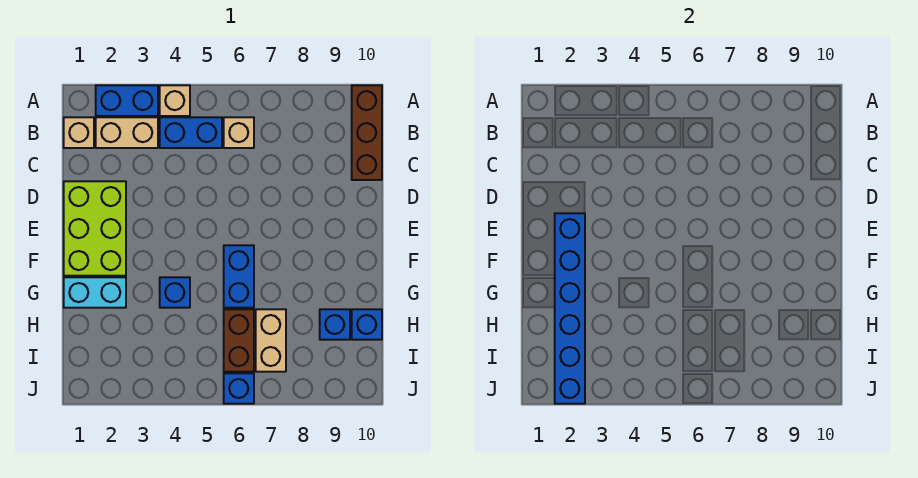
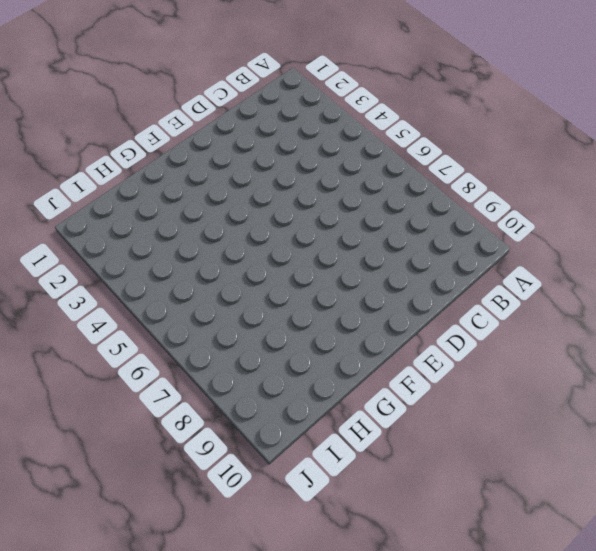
none -> blue 1x2 brick [96,85,158,116]
none -> tan 1x1 brick [160,85,190,116]
none -> brown 1x3 brick [352,85,382,180]

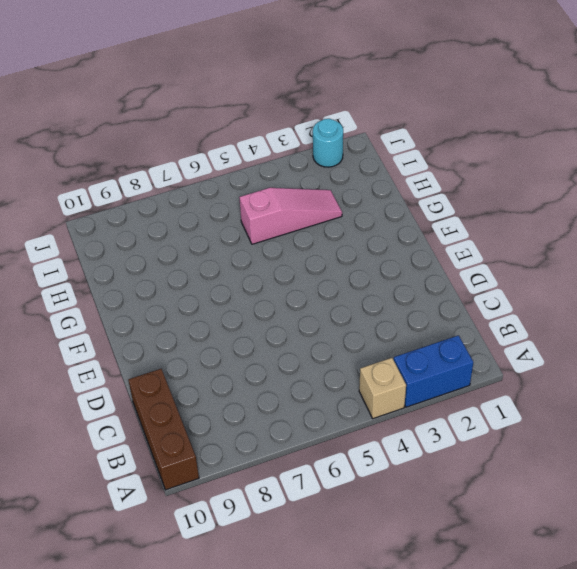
pink 1x3 slope [239,188,342,244] -> none
cyan 1x1 round brick [313,119,343,167] -> none
none -> tan 1x1 brick [64,117,94,148]
none -> tan 1x2 brick [96,117,158,148]
none -> blue 1x2 brick [160,117,222,148]

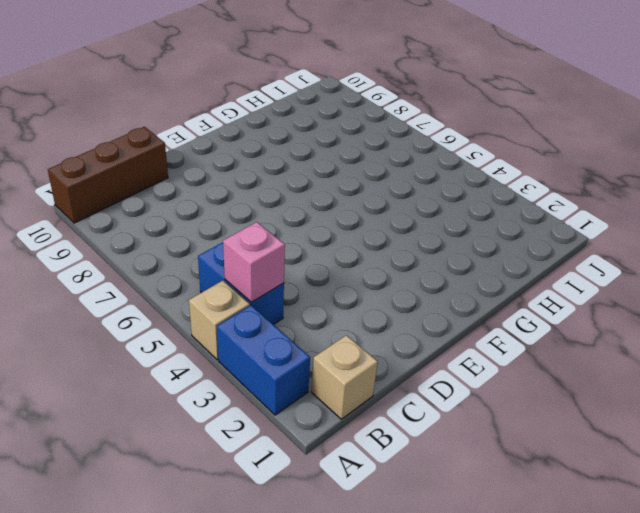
pink 1x1 brick [223,222,285,302] -> none
none -> tan 1x2 brick [96,117,158,148]
none -> tan 1x1 brick [224,117,254,148]
none -> lime 2x3 brick [64,181,126,276]

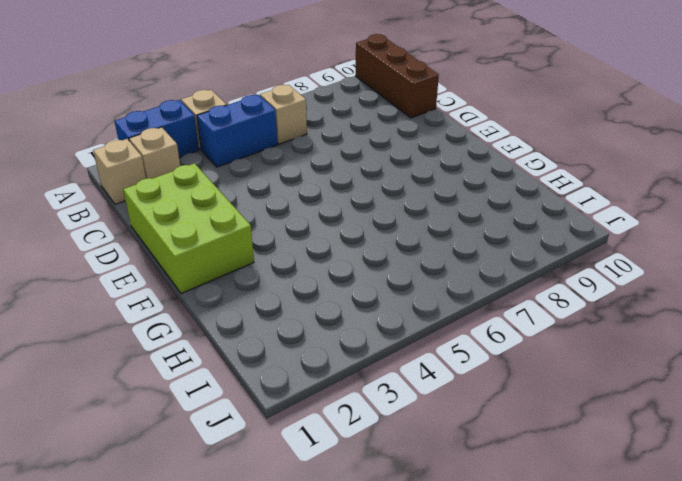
tan 1x1 brick [129,127,180,179] -> tan 1x2 brick [96,117,158,148]
none -> blue 1x2 brick [224,245,254,308]
none -> cyan 1x2 brick [64,277,126,308]
none -> blue 1x1 brick [160,277,190,308]

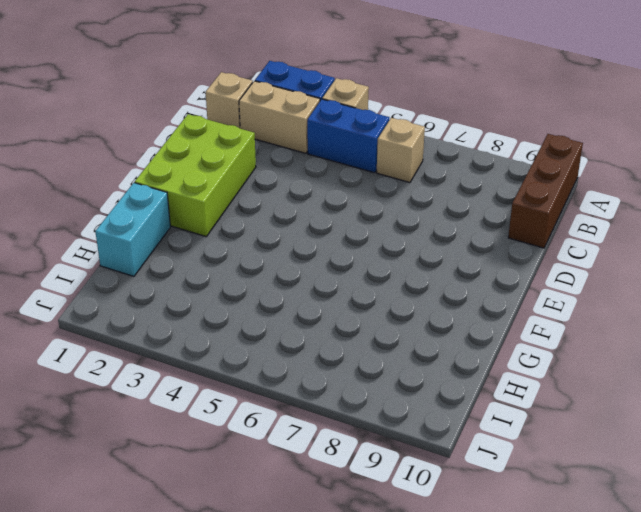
cyan 1x2 brick [95,183,170,276] -> cyan 1x2 brick turned to [64,277,126,308]
none -> blue 1x2 brick [224,245,254,308]
none -> blue 1x1 brick [160,277,190,308]
none -> brown 1x2 brick [224,309,254,372]

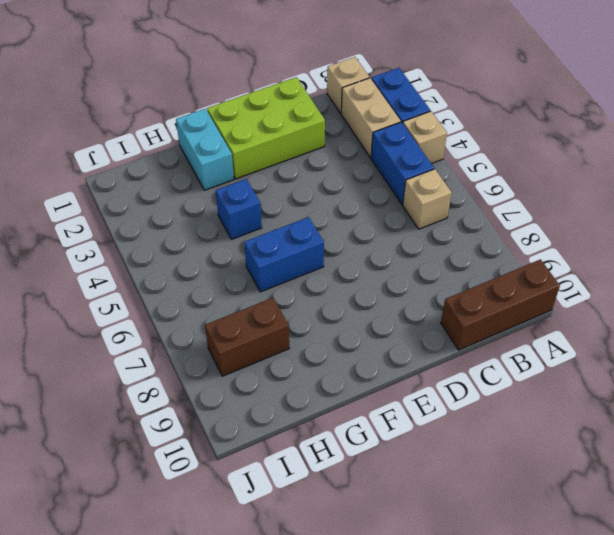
brown 1x2 brick [205,298,289,376] -> brown 1x2 brick moved to [224,309,254,372]
none -> tan 1x2 brick [256,309,286,372]
none -> blue 1x1 brick [320,309,350,340]
none -> blue 1x1 brick [352,309,382,340]

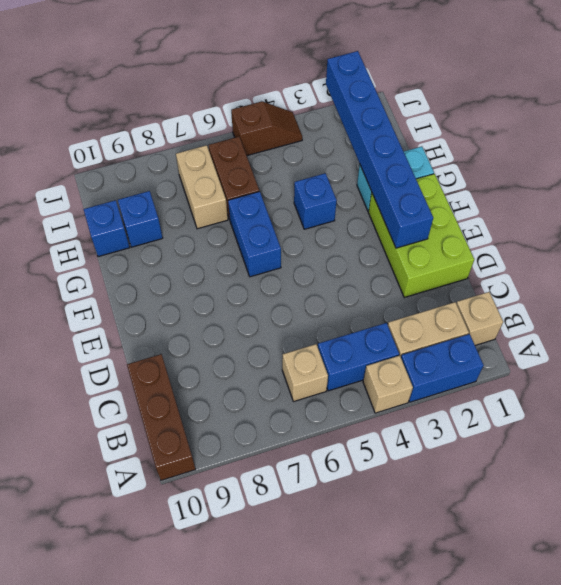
brown 1x2 slope [231,101,302,156] -> none
none -> blue 1x1 brick [224,373,254,404]

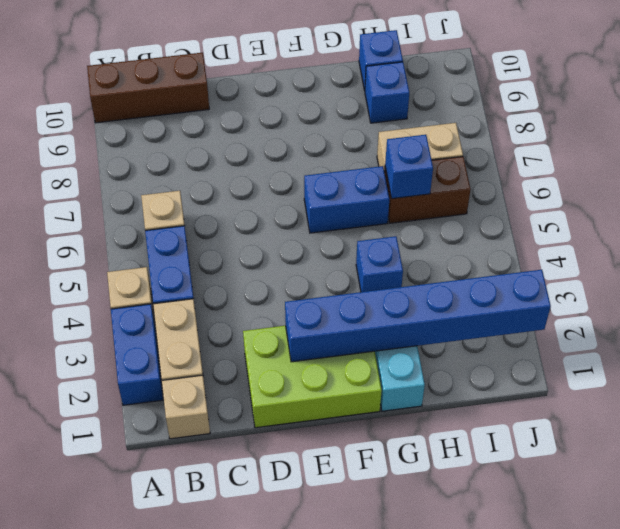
blue 1x1 brick [385,135,433,199] -> blue 1x1 brick moved to [224,373,254,404]

